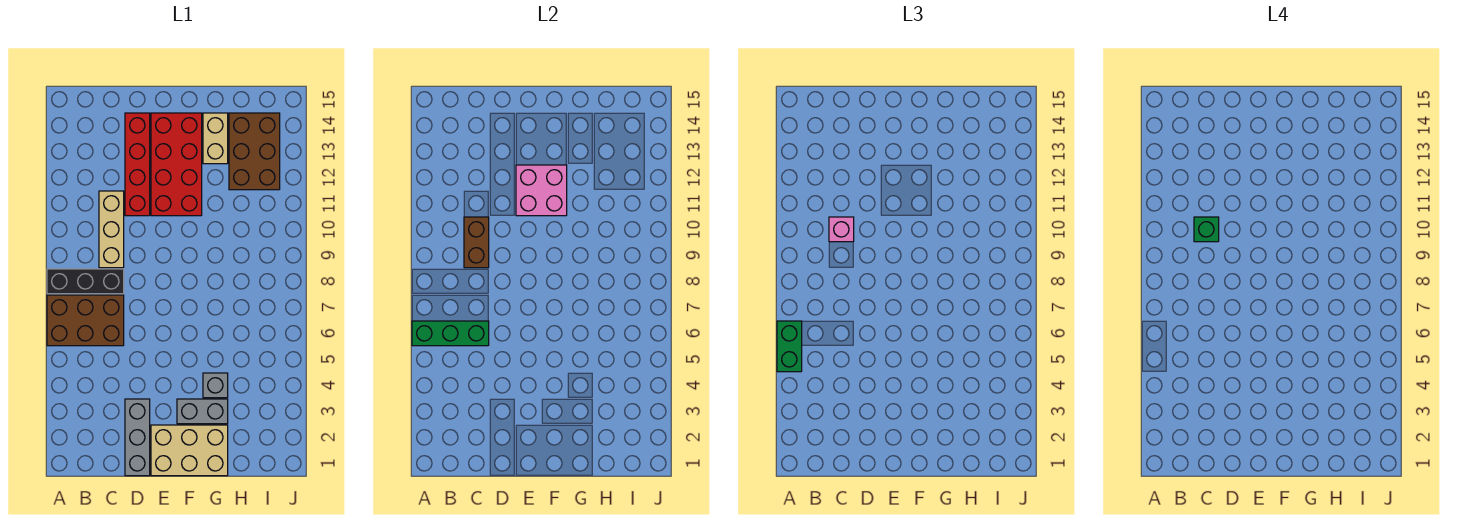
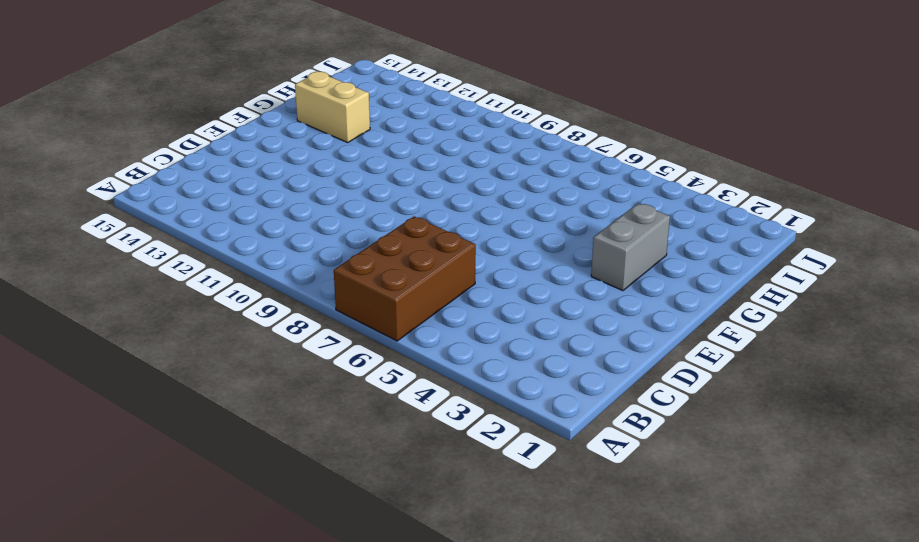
none -> black 1x3 brick [47,269,124,294]
none -> tan 1x3 brick [99,191,124,268]
none -> grey 1x3 brick [125,399,150,476]

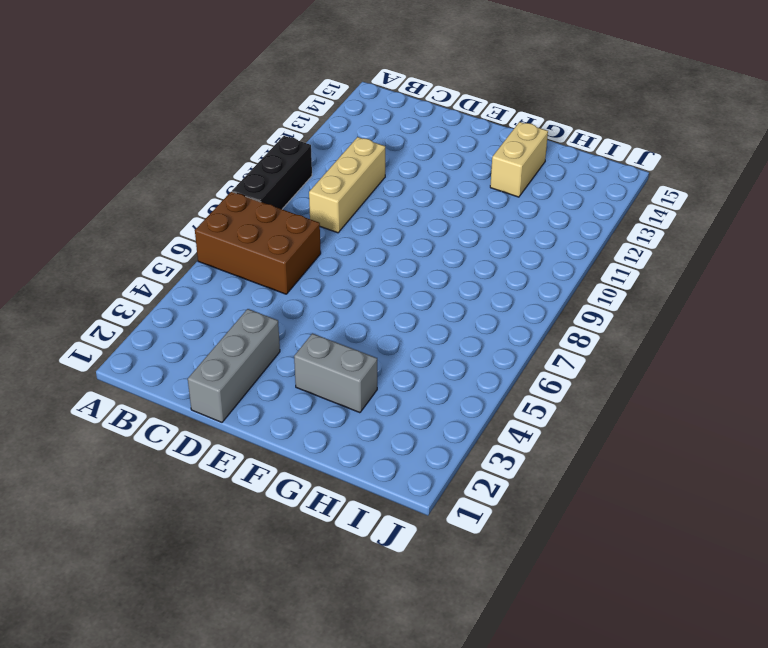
black 1x3 brick [232,136,312,209] -> black 1x3 brick turned to [47,269,124,294]
none -> red 1x4 brick [125,113,150,216]
none -> tan 2x3 brick [151,425,228,476]
none -> red 2x4 brick [151,113,202,216]

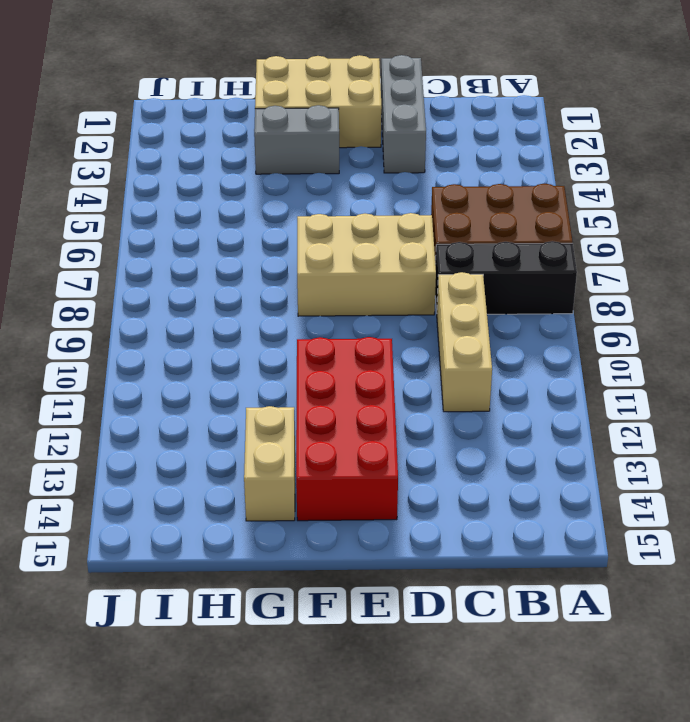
tan 2x3 brick [297,213,436,316] -> none
none -> red 1x4 brick [125,113,150,216]
none -> grey 1x1 brick [203,373,228,398]
none -> brown 2x3 brick [229,113,280,190]

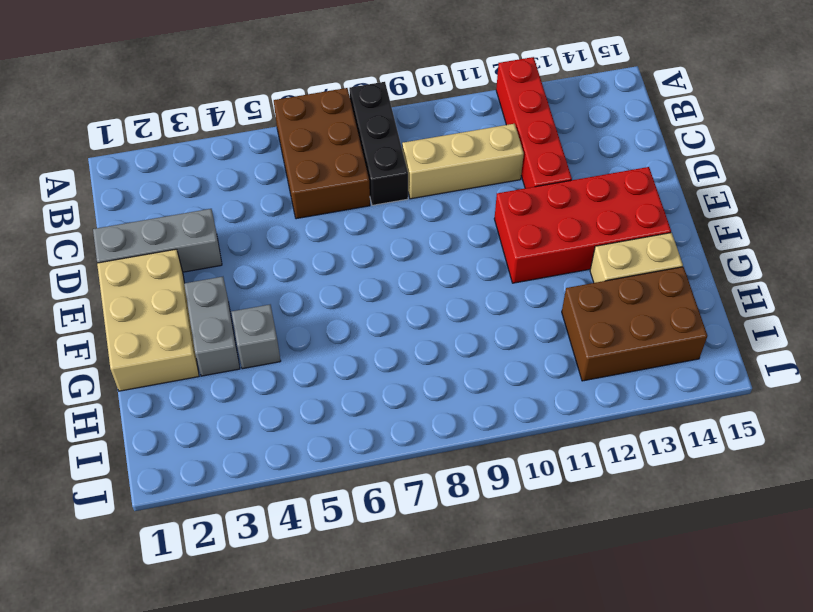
red 1x4 brick [496,57,572,188] -> red 1x4 brick turned to [125,113,150,216]
none -> green 1x3 brick [412,321,489,346]
none -> brown 1x2 brick [464,217,489,268]
none -> pink 2x2 brick [516,165,567,216]

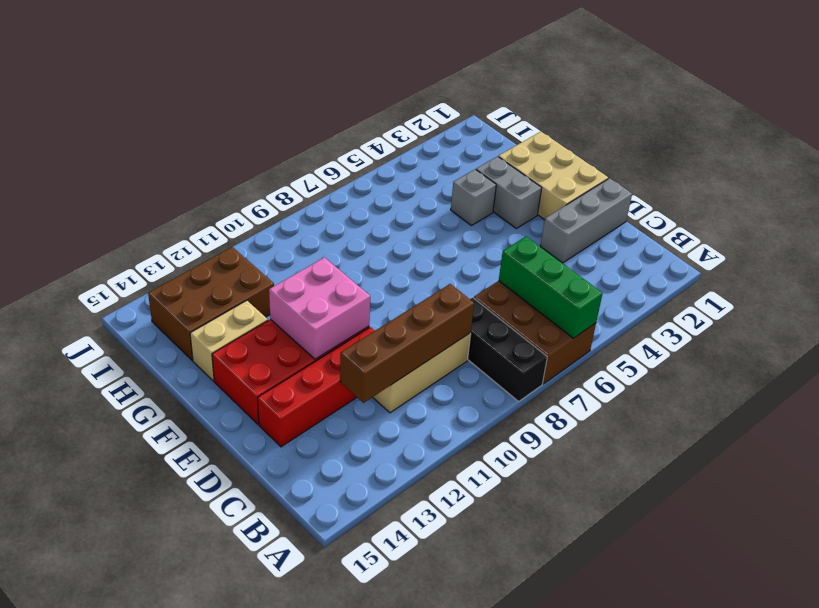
brown 1x4 brick [340,284,474,403] -> brown 1x2 brick [464,217,489,268]
none -> green 1x2 brick [777,321,802,372]
none -> pink 1x1 brick [829,217,854,242]
none -> green 1x1 brick [1194,217,1219,242]

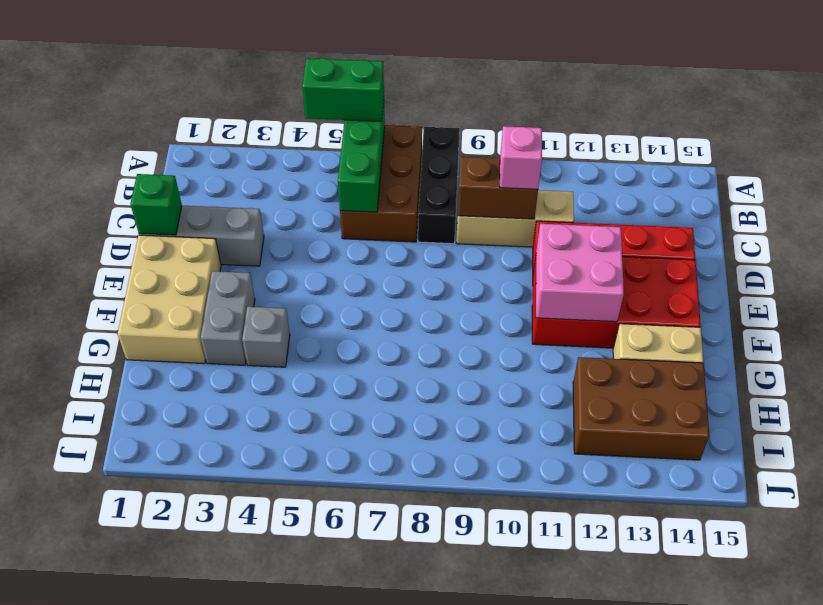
green 1x1 brick [130,174,182,235] -> green 1x1 brick moved to [1194,217,1219,242]

